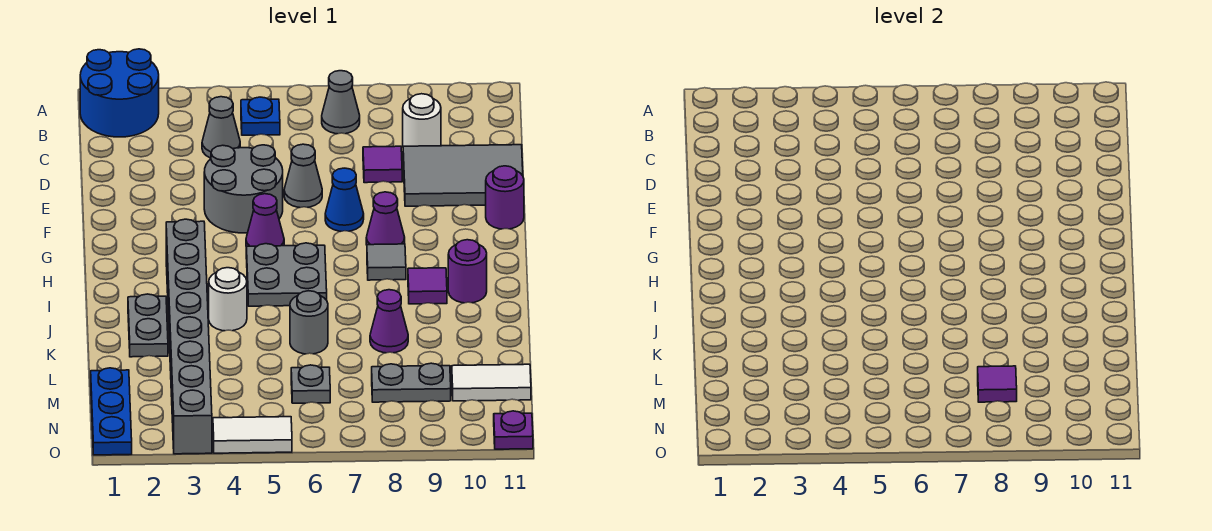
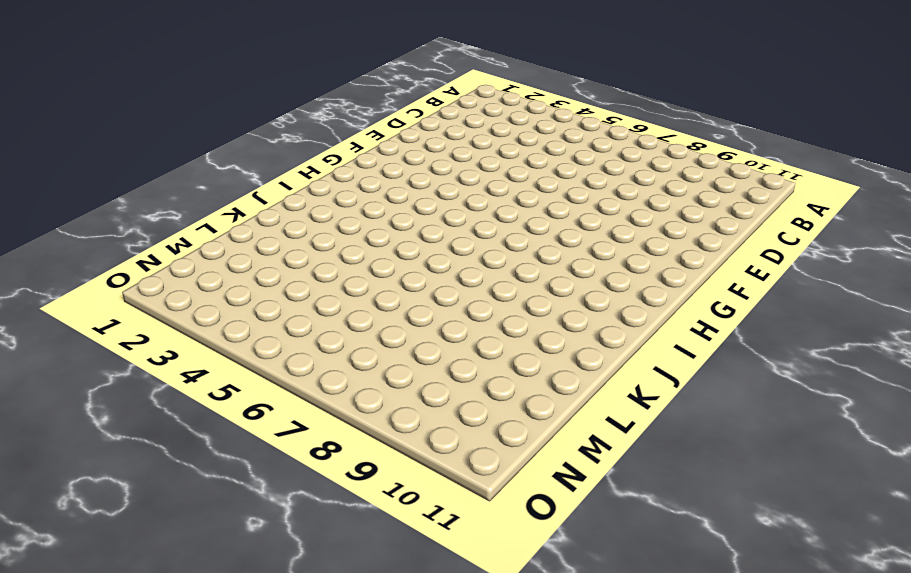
none -> blue 2x2 round brick [80,49,159,137]
none -> blue 1x1 plate [241,97,280,135]
none -> grey 1x1 cone [322,71,360,134]

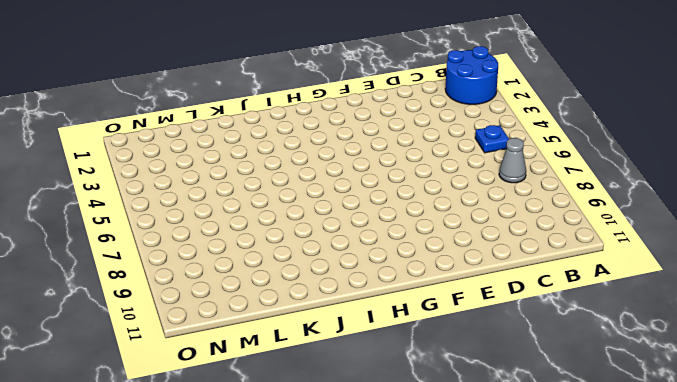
none -> grey 1x1 cone [202,97,240,158]
none -> white 1x1 round brick [403,94,441,147]
none -> purple 1x1 tile [363,146,402,183]

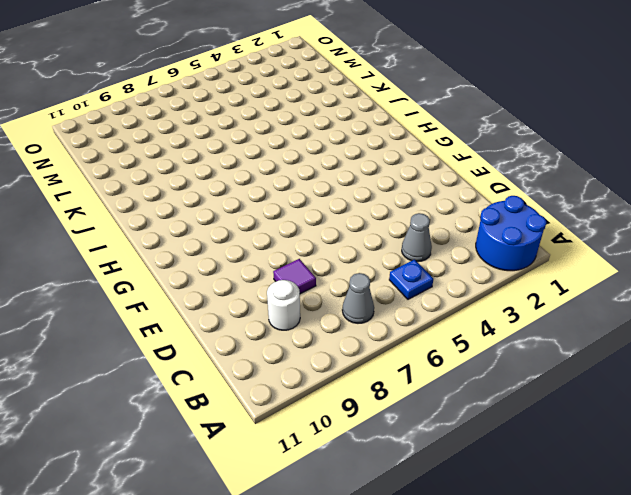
none -> grey 2x3 tile [403,145,523,206]
none -> grey 2x2 round brick [204,145,283,233]
none -> grey 1x1 cone [284,144,322,208]

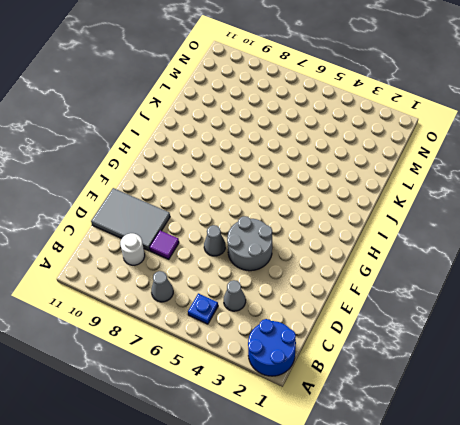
none -> blue 1x1 cone [325,168,364,231]
none -> purple 1x1 round brick [486,166,524,229]
none -> purple 1x1 cone [246,194,284,246]

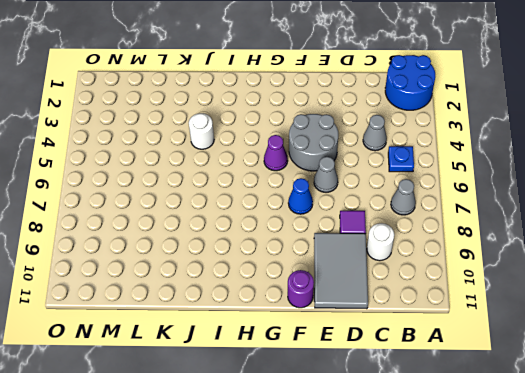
none -> purple 1x1 cone [366,192,405,245]
none -> grey 1x8 brick [166,219,212,454]
none -> grey 2x2 plate [246,243,327,306]

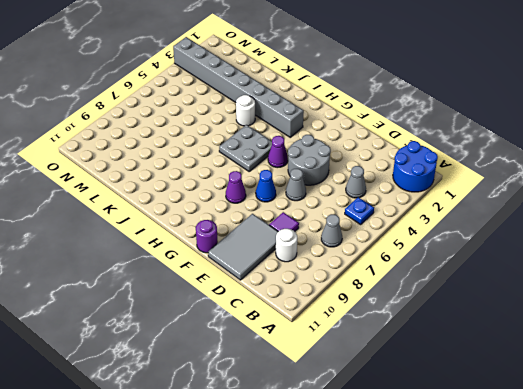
none -> grey 1x1 tile [367,244,406,280]
none -> purple 1x1 tile [408,268,447,304]
none -> purple 1x1 round brick [448,240,487,303]

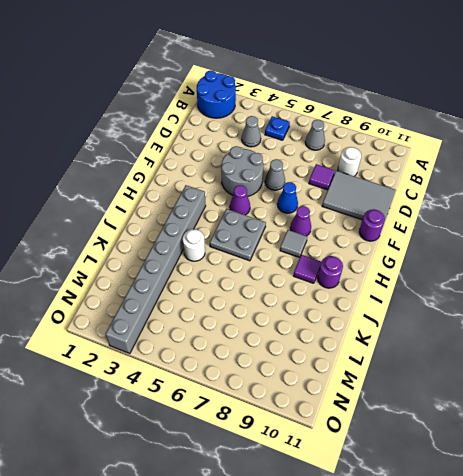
none -> grey 1x2 plate [128,294,168,357]
none -> grey 1x1 round brick [290,291,328,354]
none -> purple 1x1 cone [370,290,408,353]

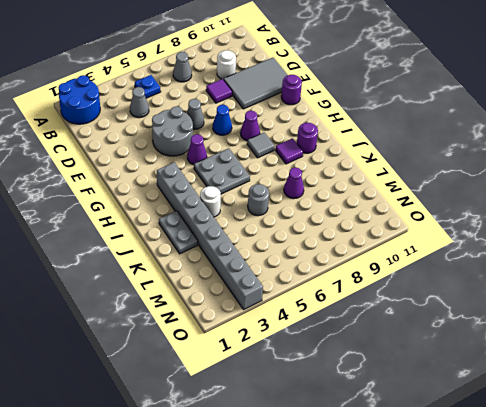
none -> blue 1x3 plate [91,368,132,455]
none -> grey 1x1 plate [291,365,330,403]
none -> grey 1x2 plate [372,363,451,402]

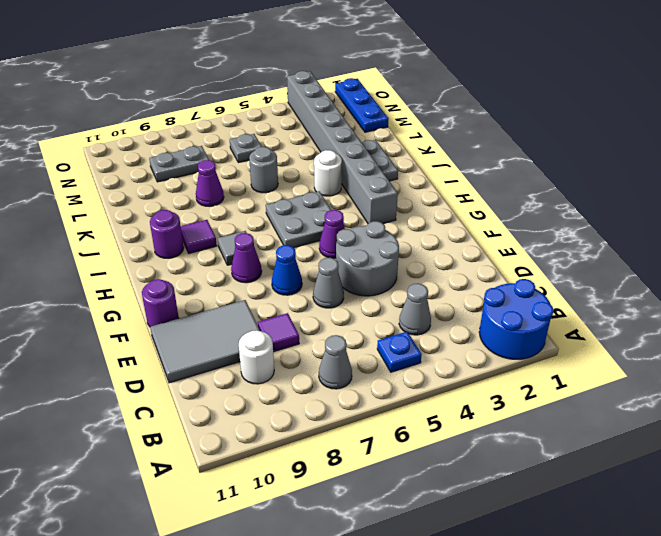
none -> white 1x2 tile [452,364,531,401]
none -> white 1x2 tile [213,417,292,453]
none -> purple 1x1 plate [494,411,533,449]

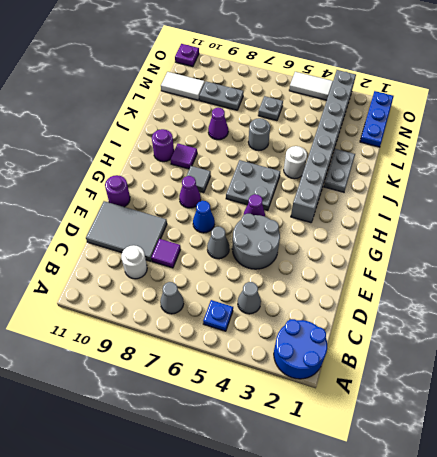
none -> purple 1x1 tile [978,366,1017,402]

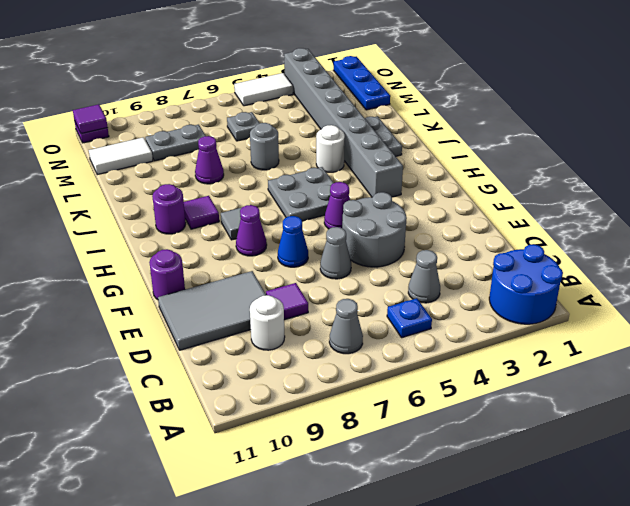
purple 1x1 tile [73,104,108,134] -> purple 1x1 tile moved to [978,366,1017,402]

